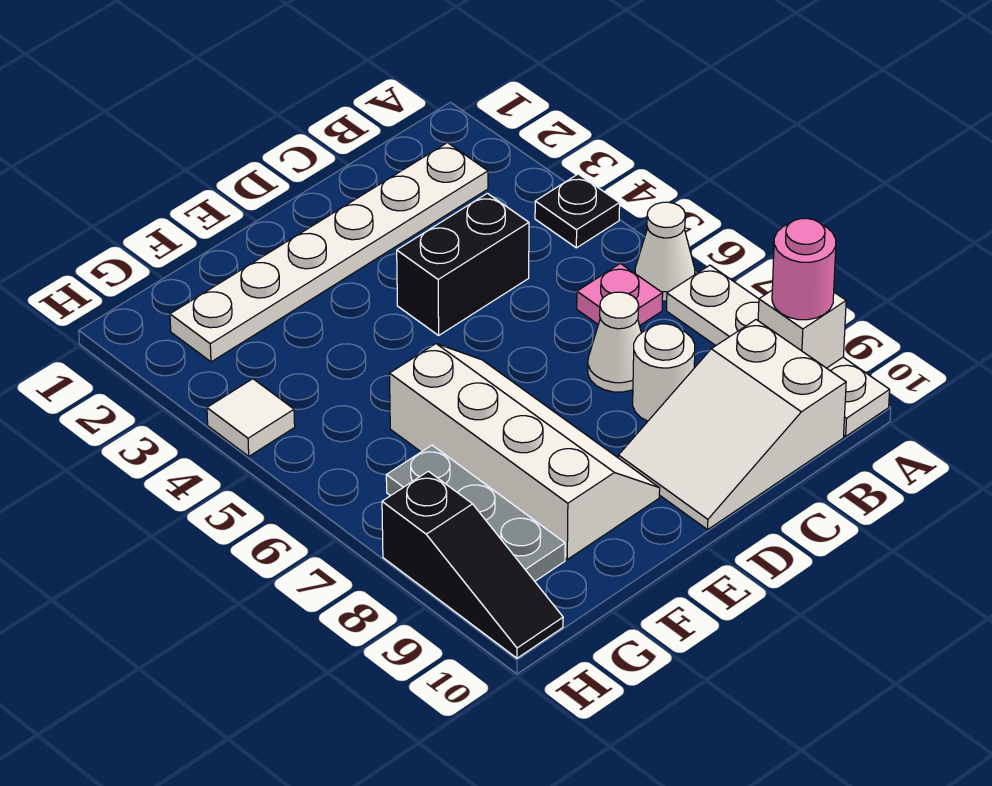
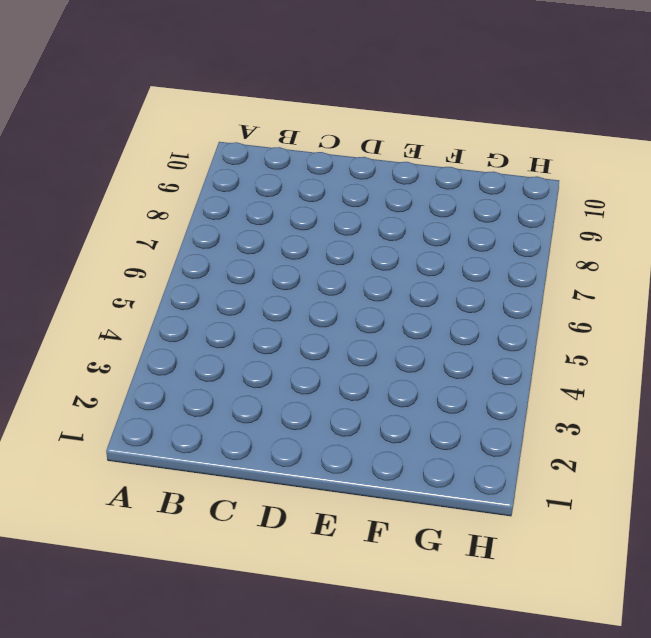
none -> black 1x1 plate [535,174,620,248]
none -> white 1x1 cone [635,202,695,301]
none -> white 1x4 plate [666,265,890,436]

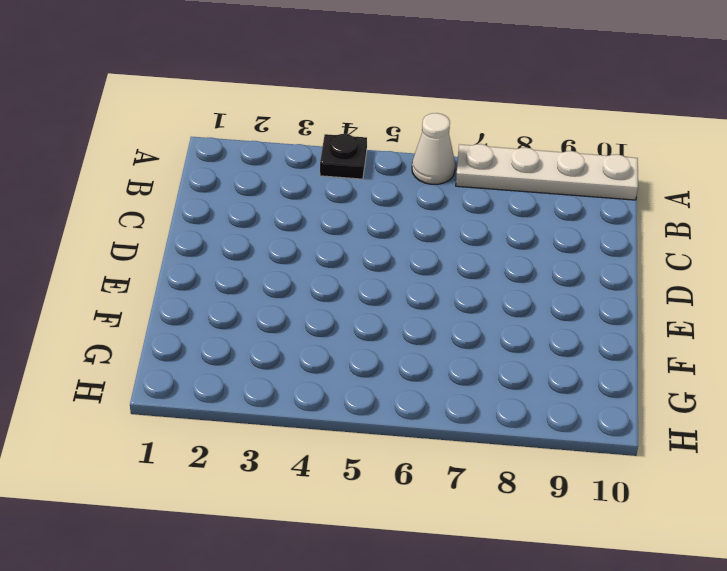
none -> white 1x6 plate [170,143,488,362]
none -> pink 1x1 plate [577,264,663,326]
none -> white 2x3 slope [618,320,846,530]

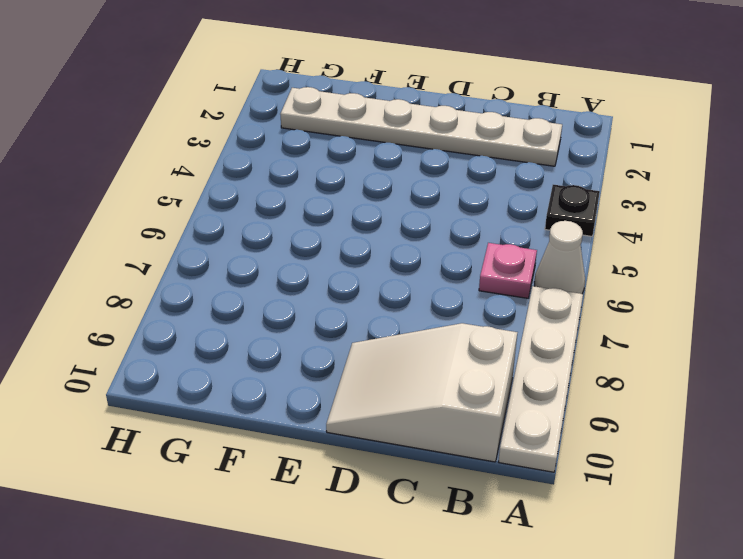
none -> black 1x2 brick [397,193,529,335]
none -> white 1x1 cone [588,292,641,392]
none -> white 1x1 round brick [633,324,695,421]

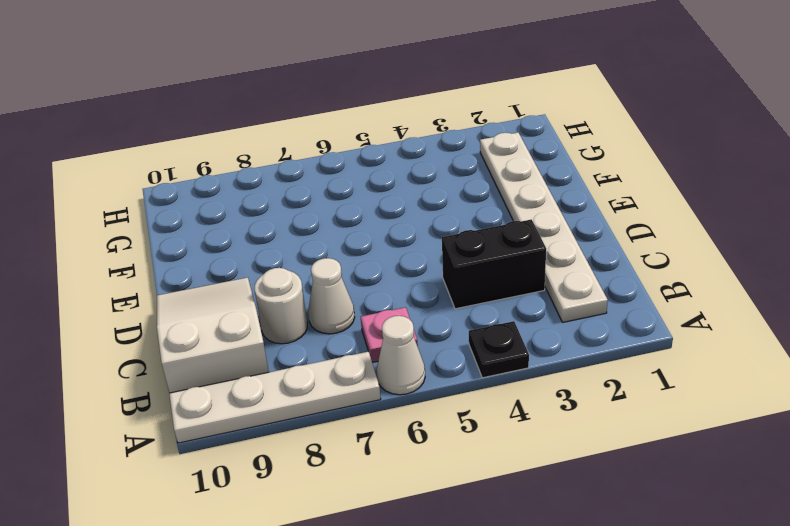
black 1x2 brick [442,219,546,309] -> black 1x2 brick turned to [397,193,529,335]
none -> white 2x4 slope [390,344,660,559]
none -> grey 1x3 plate [386,445,565,581]
none -> white 1x1 tile [207,379,295,456]

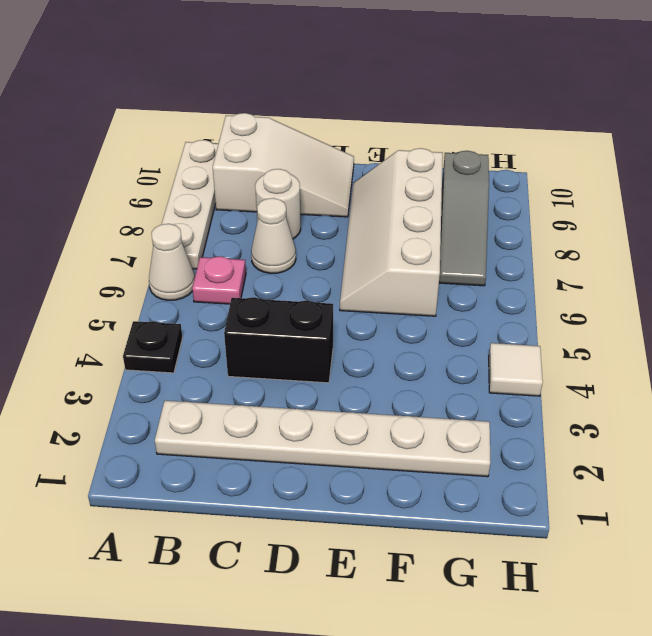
grey 1x3 slope [439,151,489,286] -> grey 1x3 plate [386,445,565,581]
none -> black 1x3 slope [382,471,563,658]
none -> white 1x1 brick [758,291,846,368]
none -> pink 1x1 round brick [772,218,836,320]

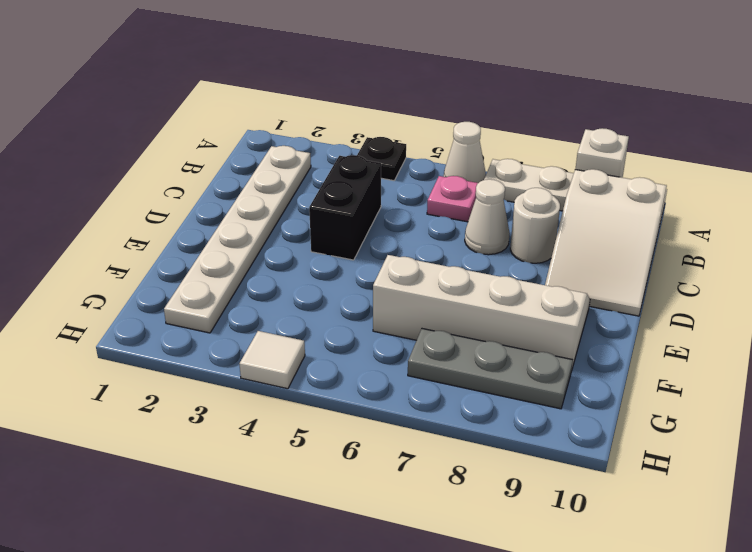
none -> black 1x3 slope [382,471,563,658]
none -> pink 1x1 round brick [772,218,836,320]

